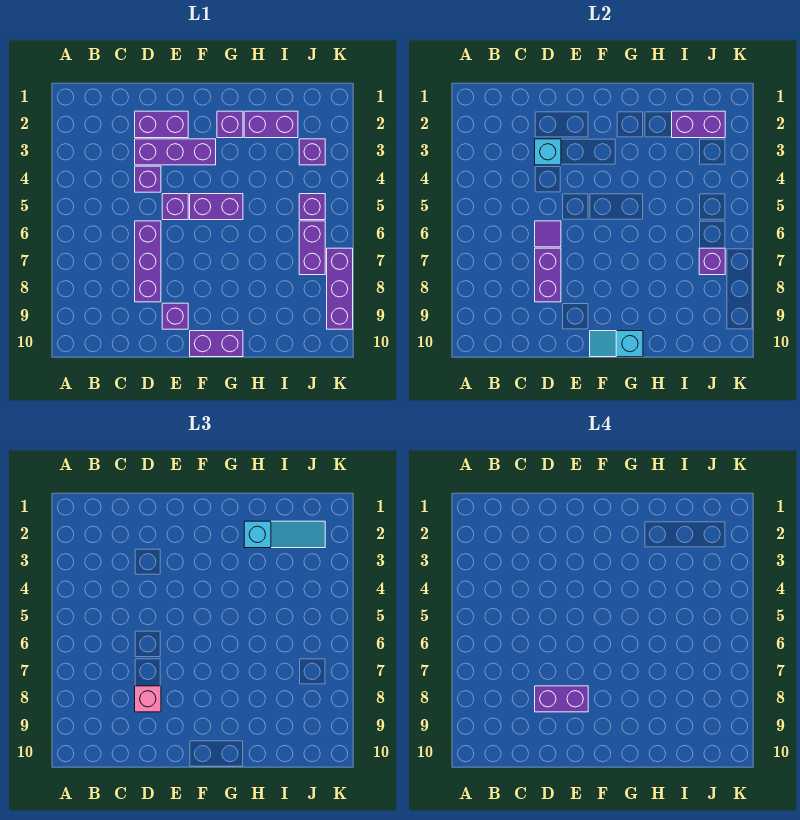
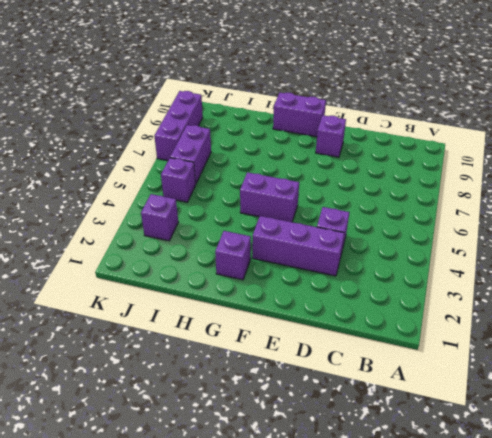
none -> purple 1x2 brick [135,111,188,138]
none -> purple 1x3 brick [135,221,161,302]
none -> purple 1x1 brick [162,194,188,220]

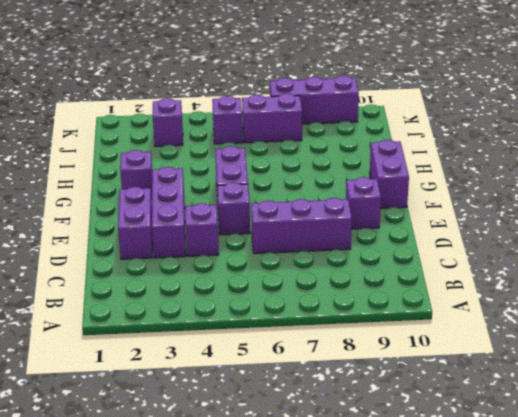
none -> purple 1x2 brick [244,111,298,138]
none -> cyan 1x1 brick [535,139,561,165]
none -> purple 1x1 tile [535,221,561,247]

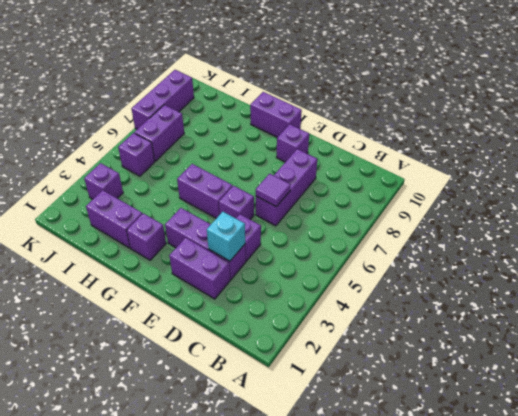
none -> purple 1x2 brick [535,248,561,302]
none -> cyan 1x2 slope [590,331,643,357]
none -> purple 1x2 brick [672,111,725,138]

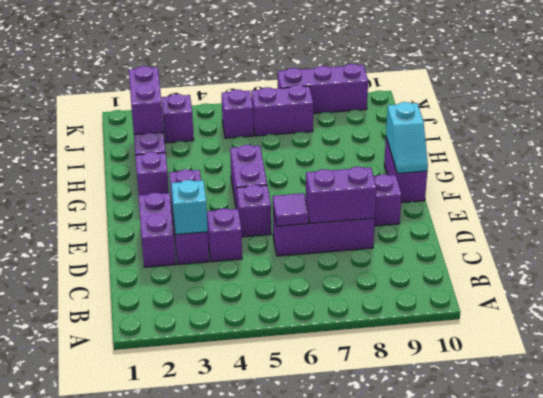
none -> purple 1x1 brick [699,248,725,275]
none -> pink 1x1 brick [135,686,161,712]
none -> cyan 1x3 slope [244,521,325,548]

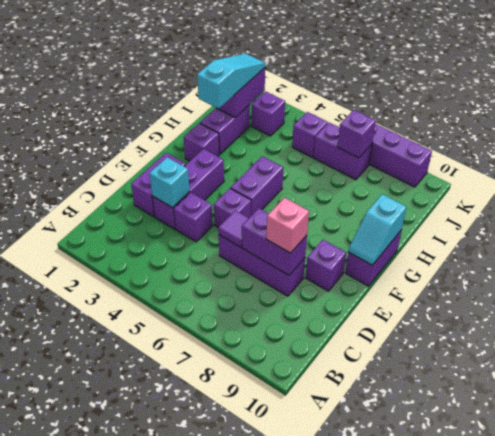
none -> purple 1x2 brick [535,686,588,712]

